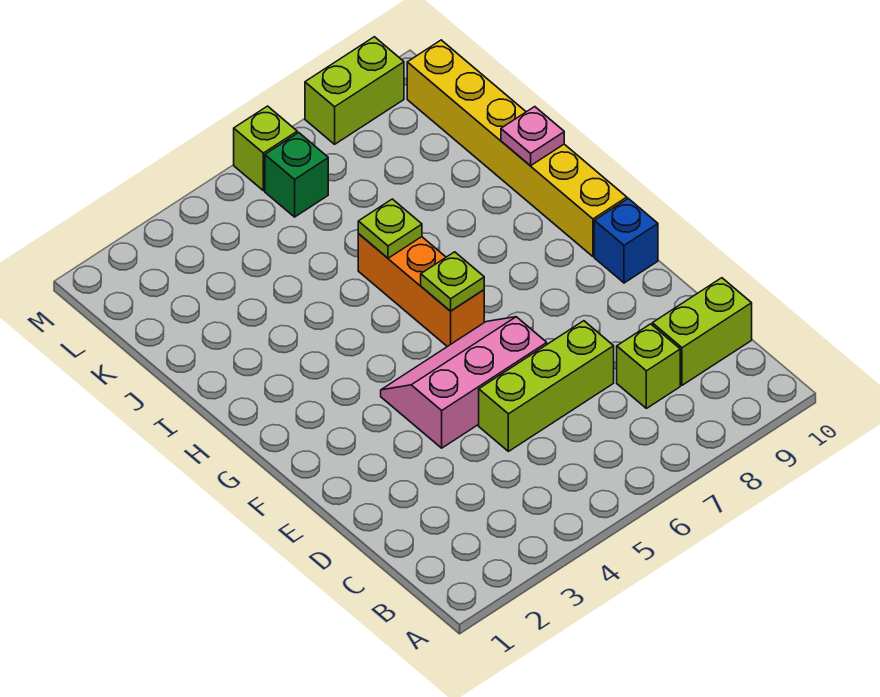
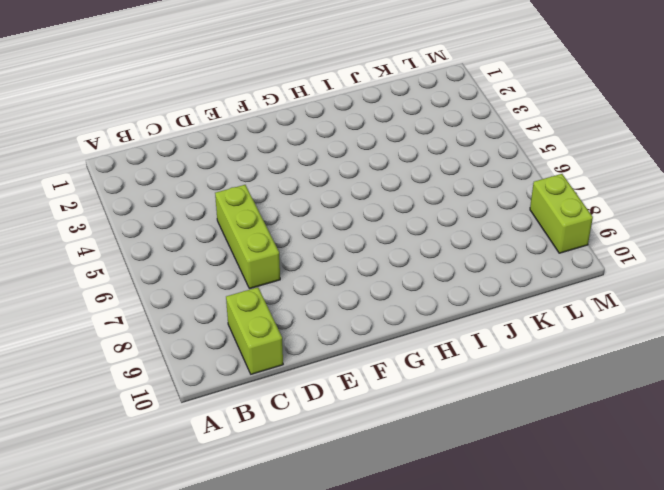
none -> lime 1x1 brick [617,324,680,408]
none -> pink 2x3 slope [381,317,547,448]
none -> blue 1x1 brick [594,198,658,283]

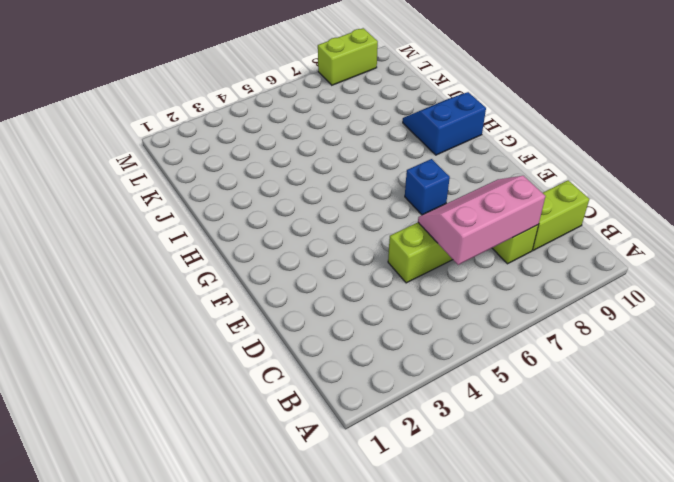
pink 2x3 slope [418,176,546,265] -> pink 2x3 slope moved to [381,317,547,448]
blue 1x1 brick [405,159,450,215] -> blue 1x1 brick moved to [594,198,658,283]
blue 2x2 slope [403,92,486,155] -> yellow 1x6 brick [407,40,627,256]
none -> orange 1x3 brick [358,234,484,347]
none -> green 1x1 brick [265,133,328,217]
none -> lime 1x1 brick [234,106,297,191]

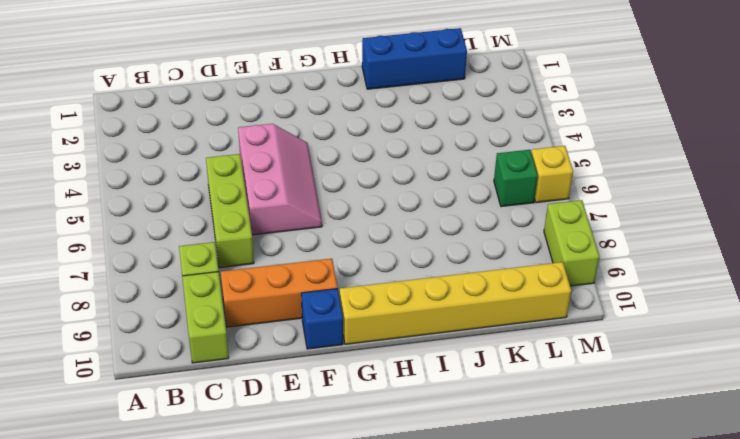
orange 1x3 brick [221,259,338,327] -> orange 1x3 brick moved to [358,234,484,347]
blue 1x3 brick [362,28,467,89] -> none
yellow 1x1 brick [531,146,573,203] -> lime 1x1 brick [234,106,297,191]
none -> lime 1x1 plate [421,252,484,311]
none -> lime 1x1 plate [358,199,422,258]
none -> pink 1x1 plate [501,107,564,166]

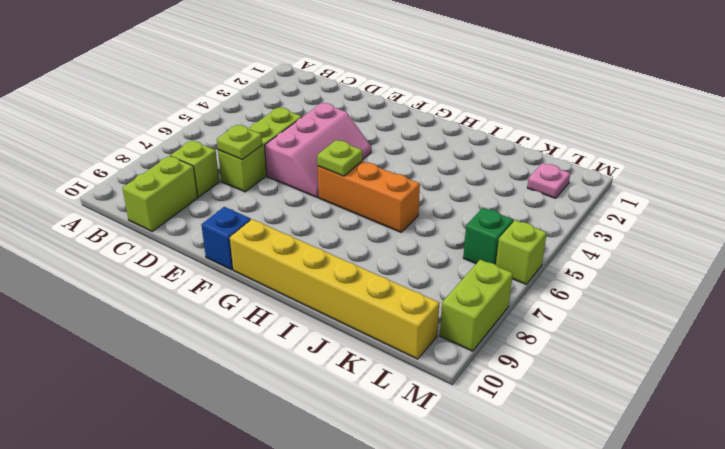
lime 1x1 plate [217,125,262,159] -> lime 1x1 plate moved to [358,199,422,258]
pink 1x1 plate [527,163,570,198] -> pink 1x1 plate moved to [501,107,564,166]

